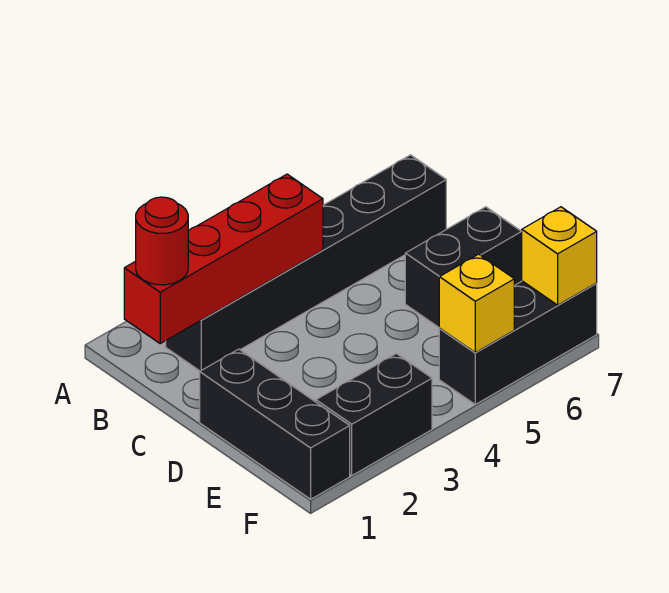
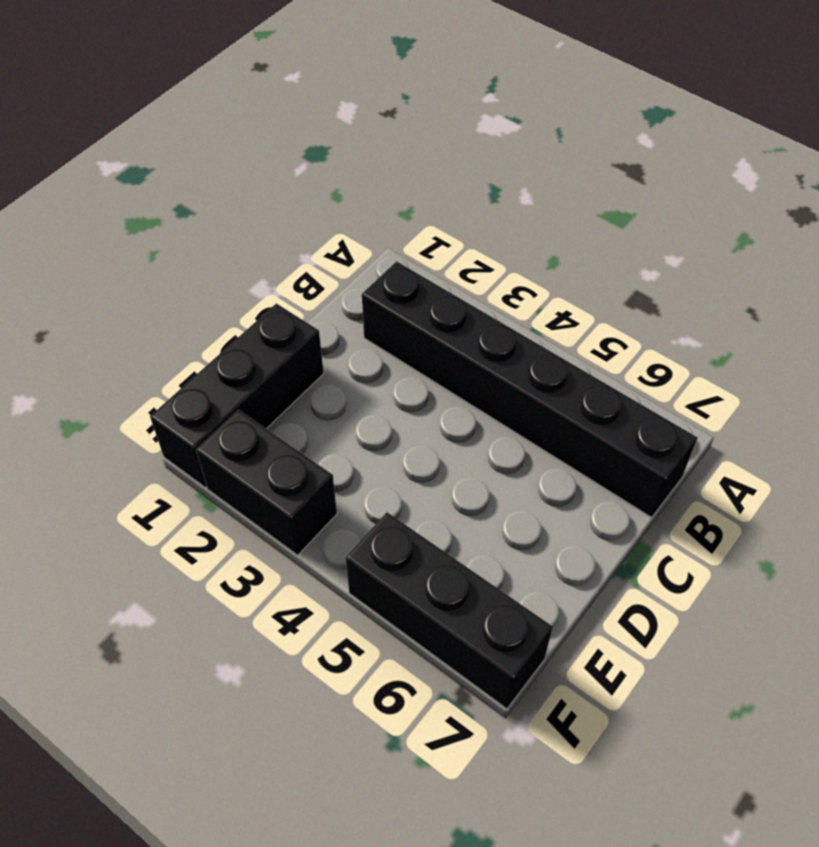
none -> black 1x2 brick [405,207,522,327]
none -> red 1x4 brick [124,174,323,343]

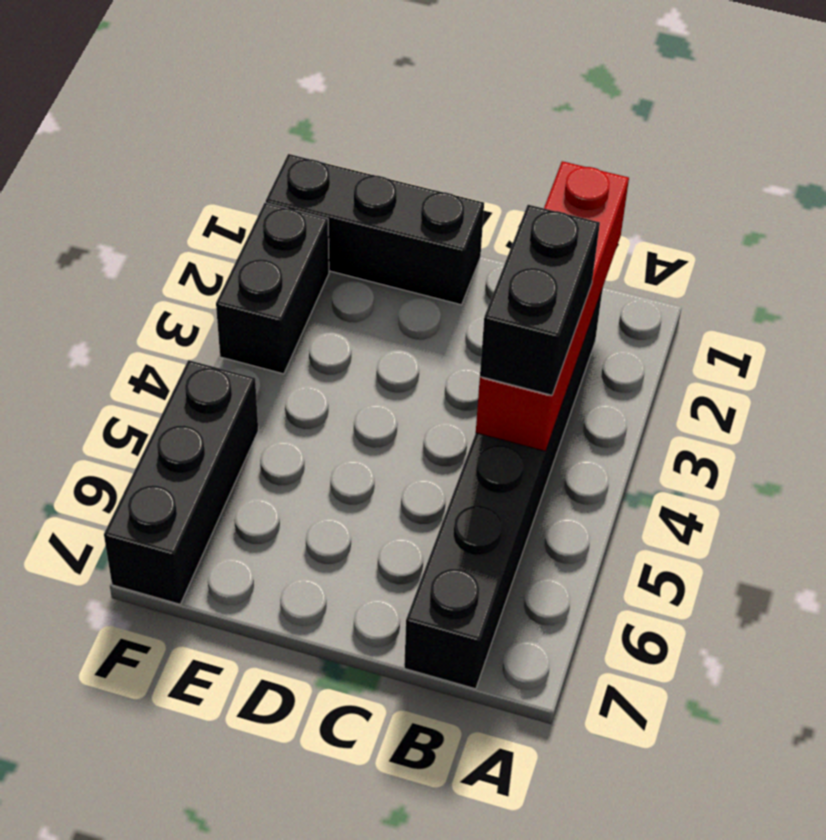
black 1x2 brick [480,205,600,395] -> black 1x2 brick moved to [405,207,522,327]
none -> yellow 1x1 brick [439,254,514,352]
none -> yellow 1x1 brick [521,207,597,305]

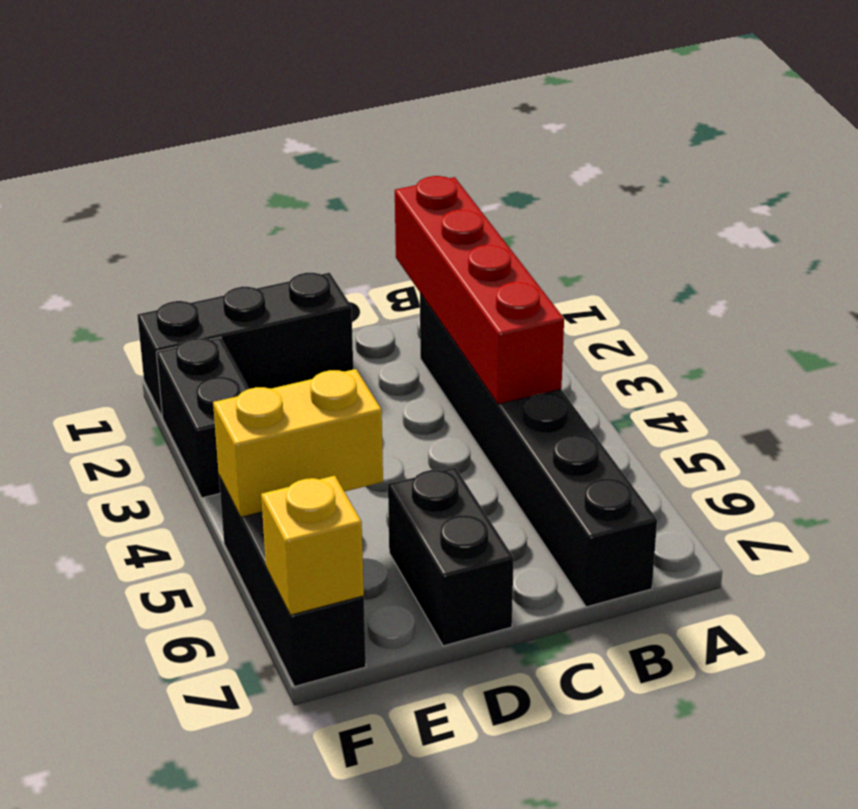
yellow 1x2 brick [213,369,383,517] -> yellow 1x1 brick [439,254,514,352]
none -> red 1x1 round brick [136,197,188,285]

